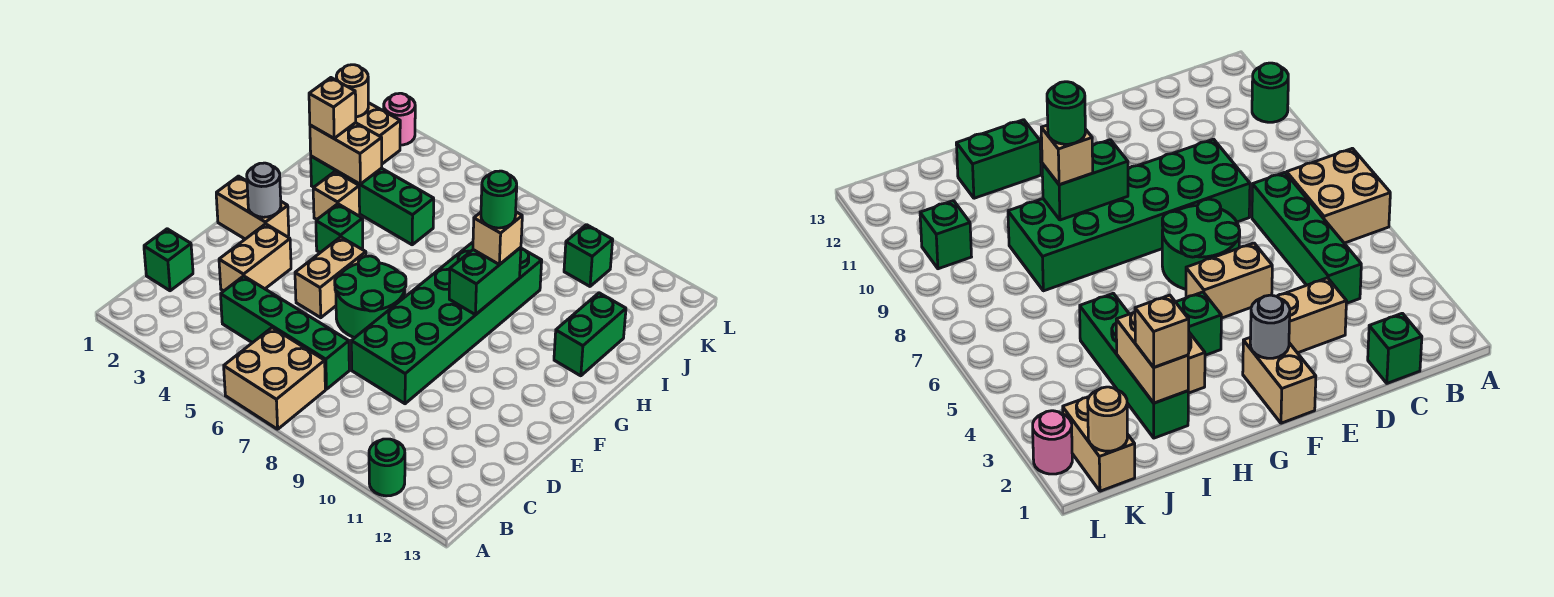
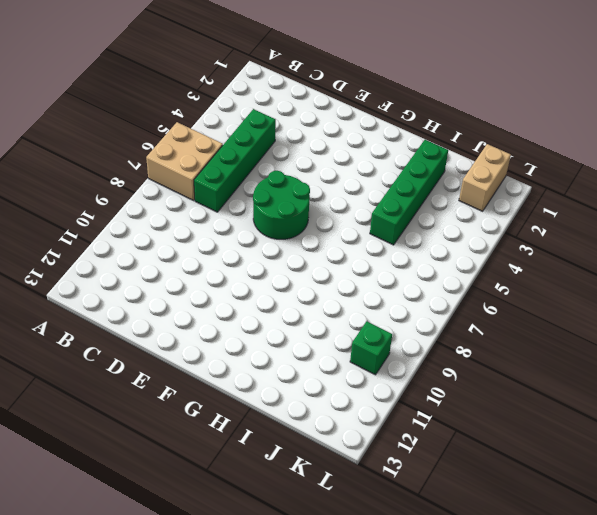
none -> green 1x1 round brick [369,439,405,496]
none -> green 1x1 brick [144,229,193,291]
none -> tan 1x2 brick [219,224,291,291]

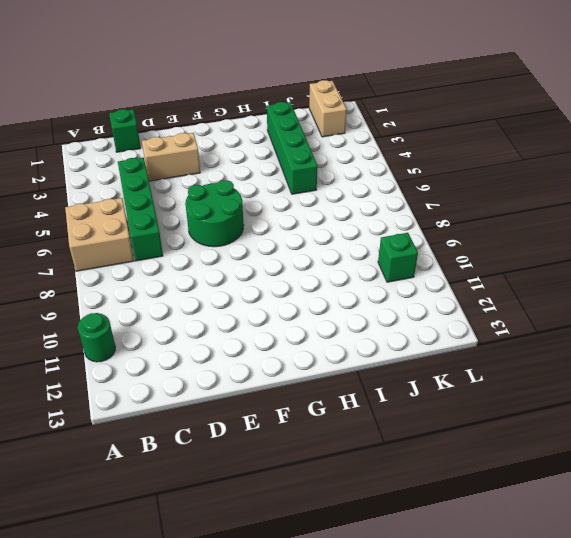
none -> green 2x6 brick [351,242,542,404]
none -> tan 1x2 brick [295,237,366,318]
none -> tan 1x2 brick [216,176,289,239]

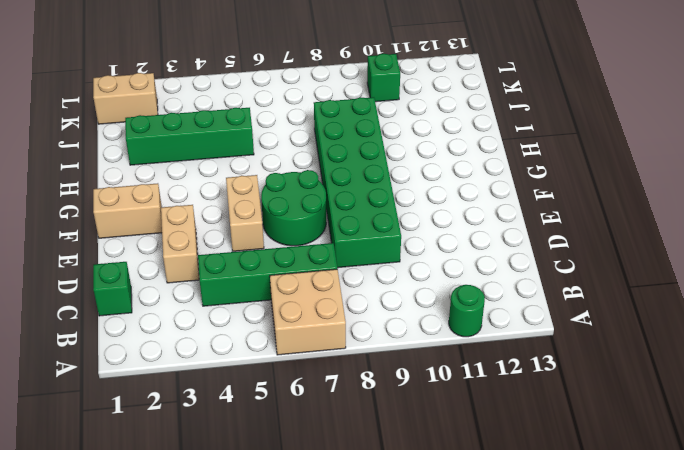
none -> green 1x1 brick [316,204,363,253]
none -> tan 1x1 brick [313,172,360,219]
none -> green 1x2 brick [554,293,626,376]

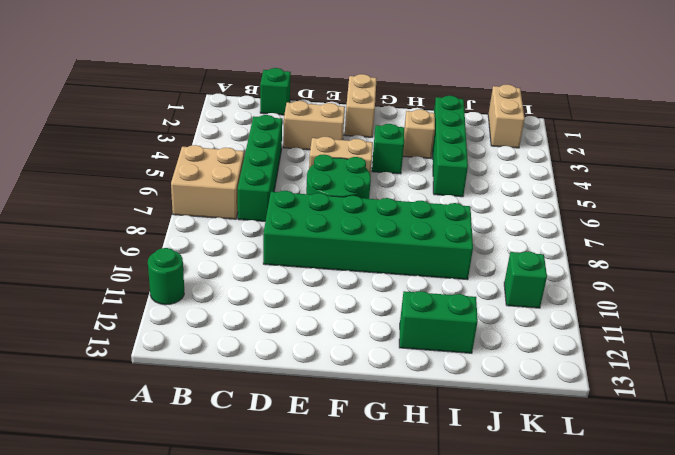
none -> pink 1x1 round brick [384,93,415,145]
none -> grey 1x1 round brick [247,163,281,217]
none -> green 1x2 brick [449,247,521,315]

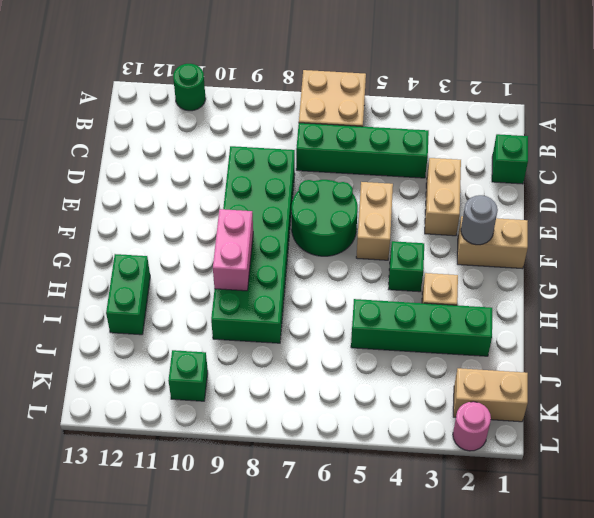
pink 1x2 brick [213,209,253,291] -> green 1x2 brick [449,247,521,315]
none -> tan 1x2 brick [310,123,382,184]
none -> tan 1x1 round brick [336,65,368,117]
none -> tan 1x1 brick [473,212,522,265]

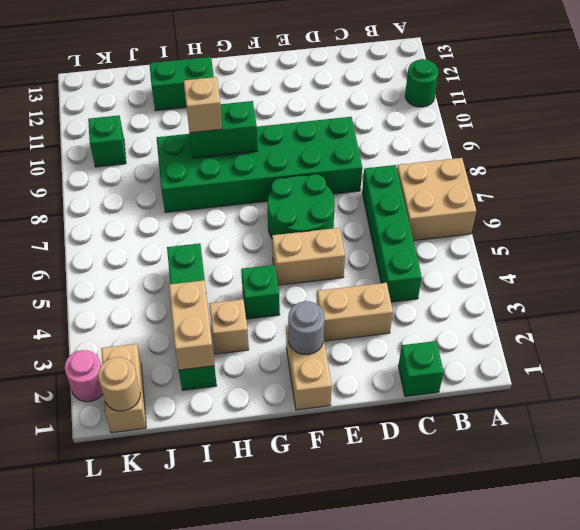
none -> tan 1x1 brick [309,78,356,138]
none -> green 1x1 round brick [481,171,517,228]

